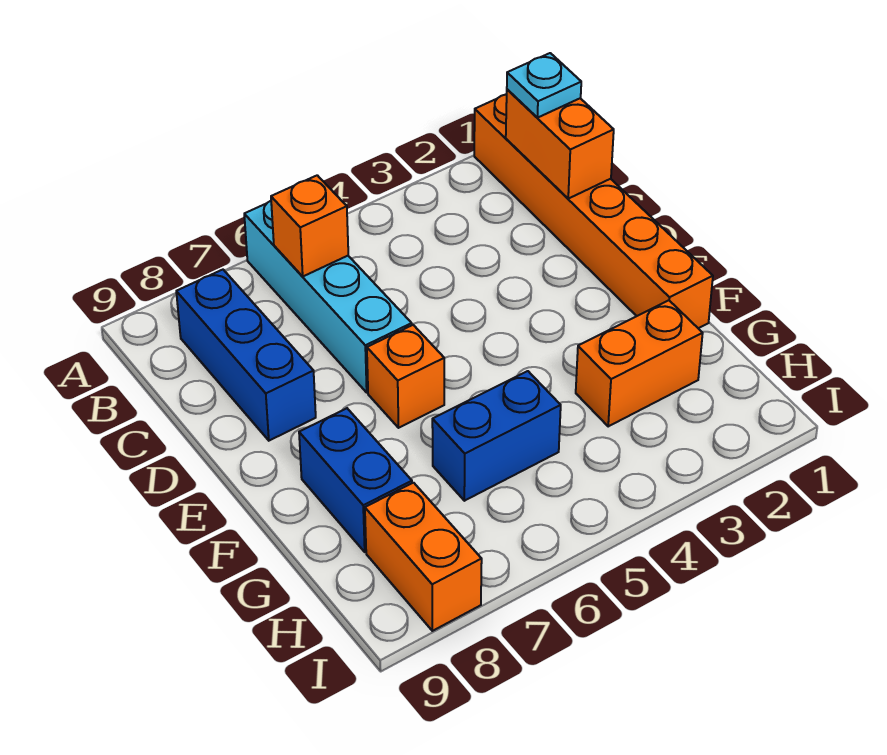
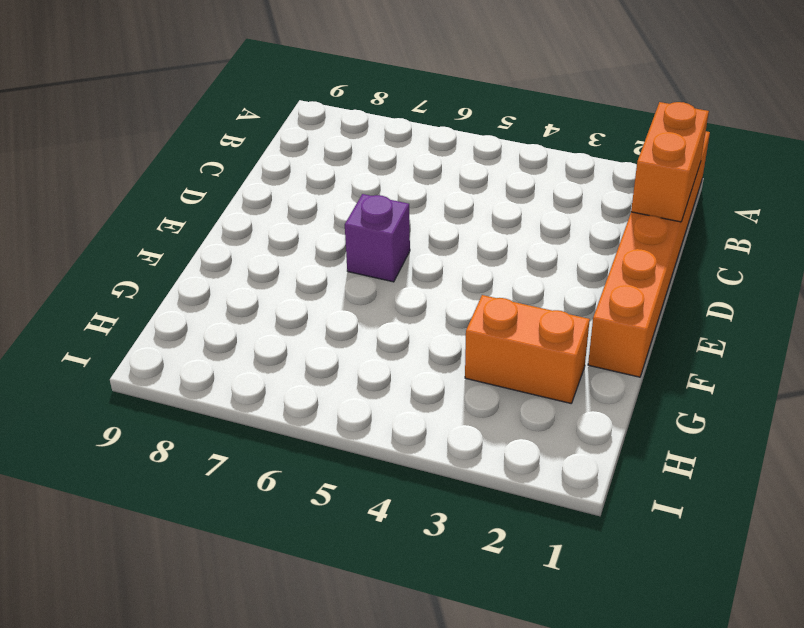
purple 1x1 brick [345,194,410,282] -> orange 1x1 brick [367,325,444,428]
none -> cyan 1x4 brick [244,201,412,392]
none -> blue 1x3 brick [176,270,316,441]

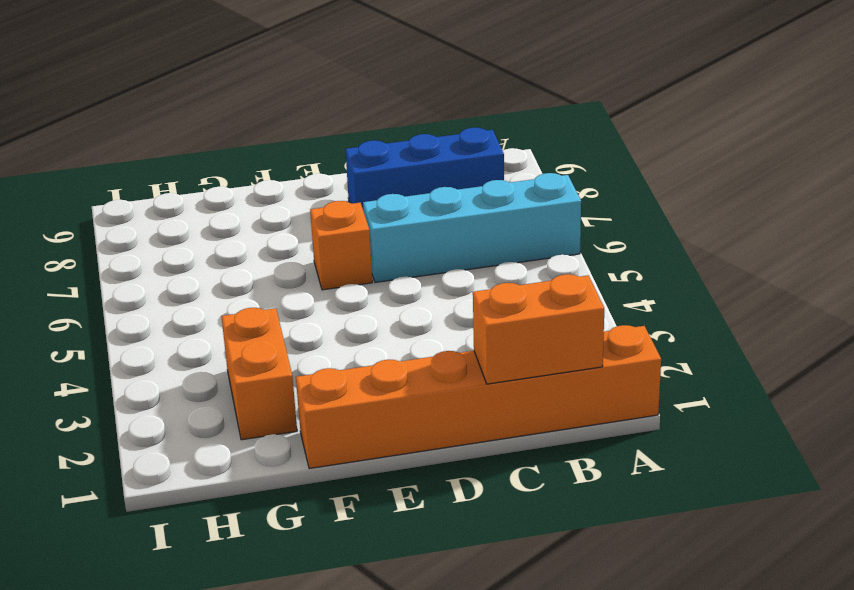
none -> blue 1x2 brick [299,408,412,552]
none -> blue 1x2 brick [432,371,561,501]

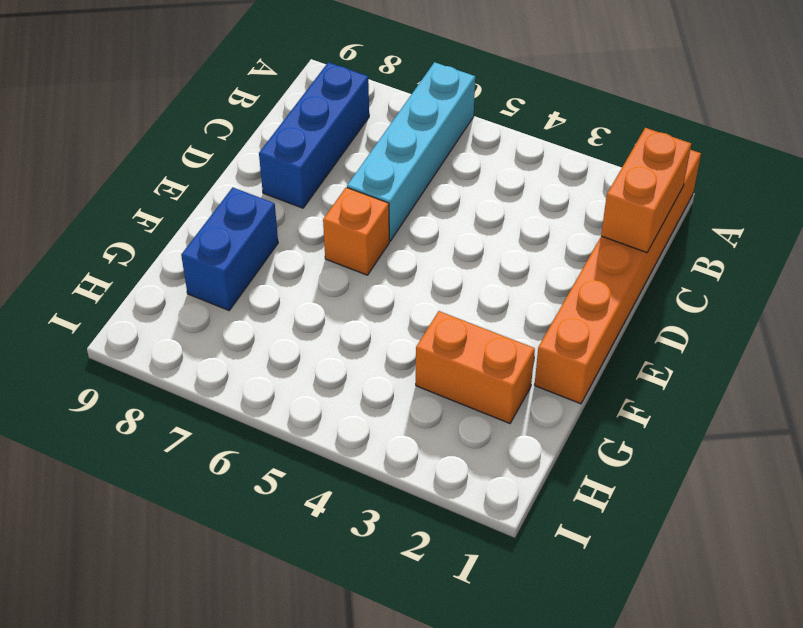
none -> blue 1x2 brick [432,371,561,501]
none -> orange 1x2 brick [365,483,482,631]

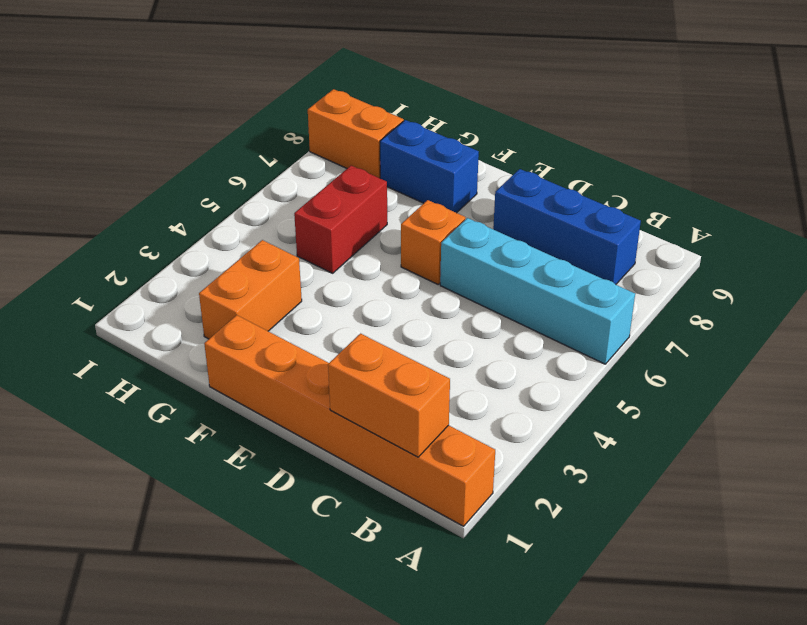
red 1x2 brick [294,166,387,273] -> blue 1x2 brick [432,371,561,501]
none -> orange 1x1 brick [271,175,348,276]
none -> cyan 1x1 plate [507,53,581,118]

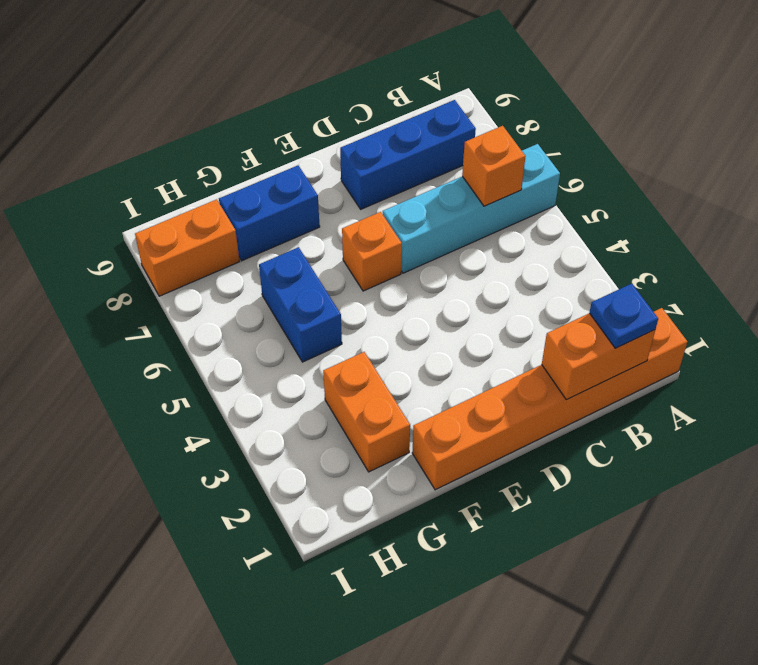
blue 1x1 plate [589,284,658,348] -> cyan 1x1 plate [507,53,581,118]

